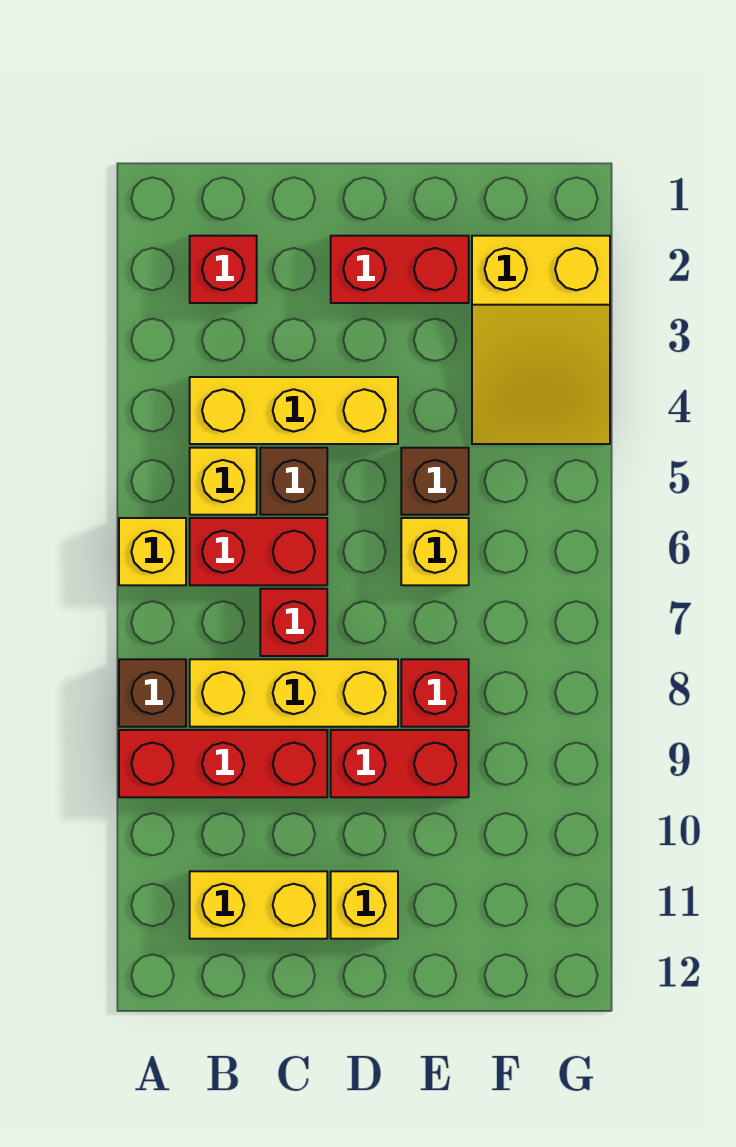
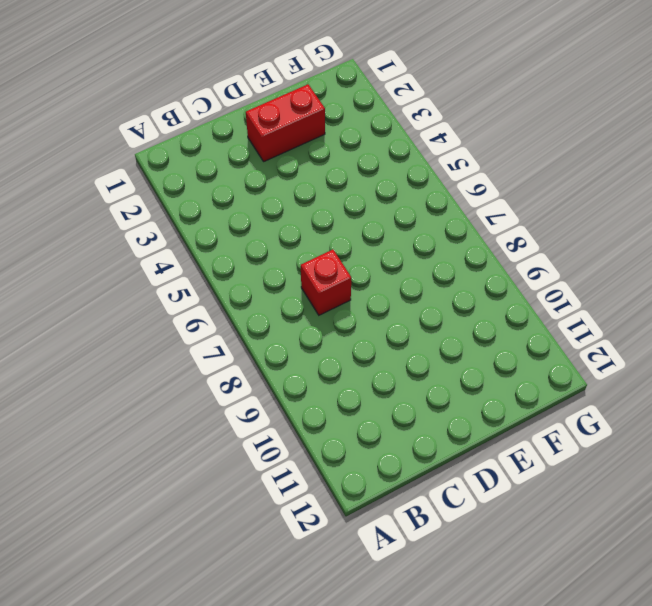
none -> yellow 1x1 brick [119,518,186,585]
none -> brown 1x1 brick [119,659,186,727]
none -> red 1x3 brick [119,730,327,797]

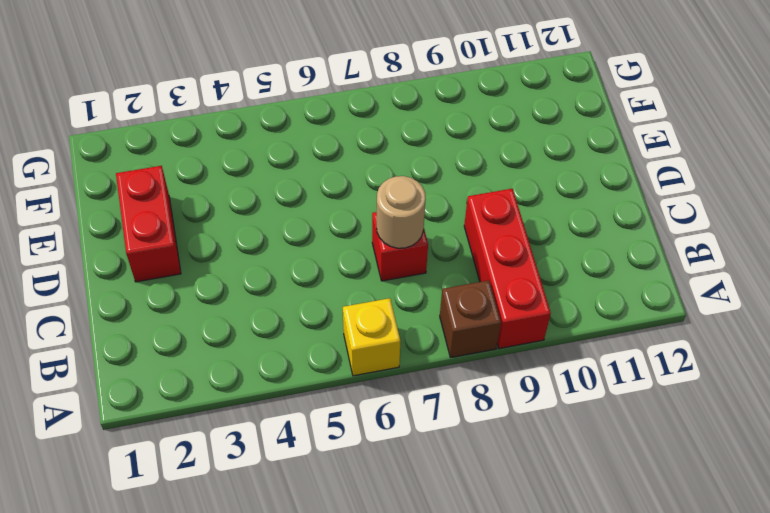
tan 1x1 round brick [377,176,426,248] -> none
none -> red 1x1 brick [190,236,257,303]
none -> yellow 1x3 brick [190,377,398,444]
none -> yellow 1x1 brick [190,448,257,515]

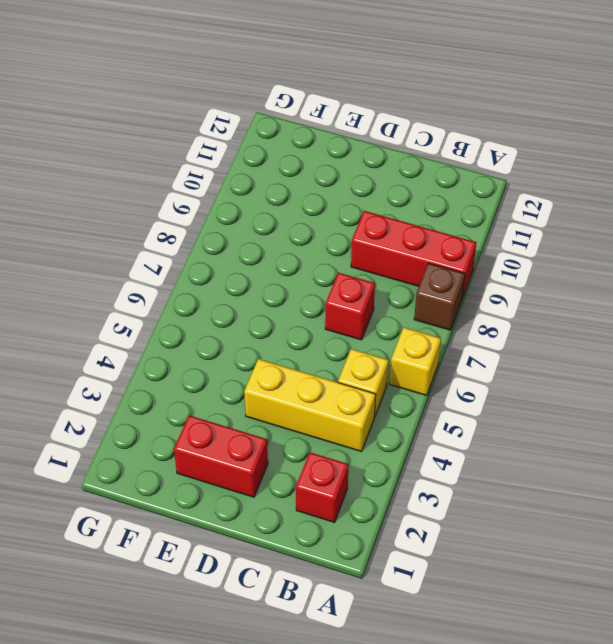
none -> red 1x2 brick [190,518,327,585]
none -> yellow 1x3 brick [190,659,398,727]
none -> yellow 1x2 brick [190,871,327,939]

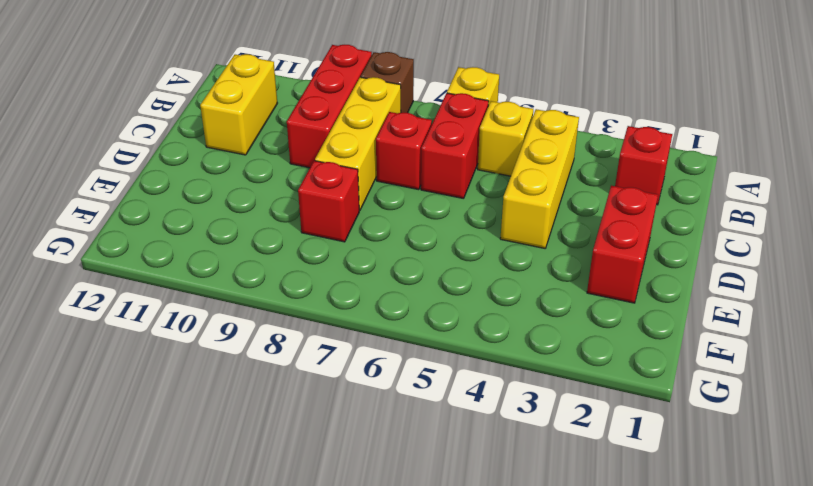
none -> brown 1x1 brick [260,448,327,515]
none -> red 1x2 brick [331,730,469,797]
none -> yellow 1x1 brick [331,871,398,939]

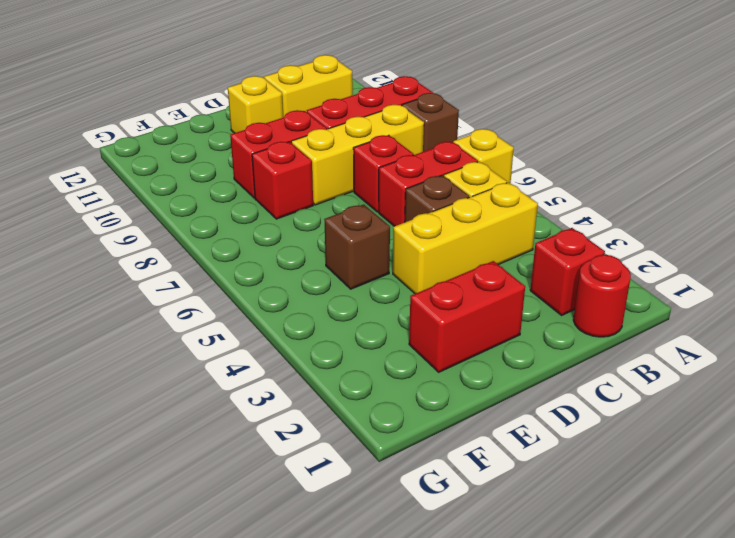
red 1x1 round brick [573,255,631,337] -> none
none -> yellow 1x1 brick [401,518,469,585]
none -> yellow 2x3 slope [472,236,610,444]

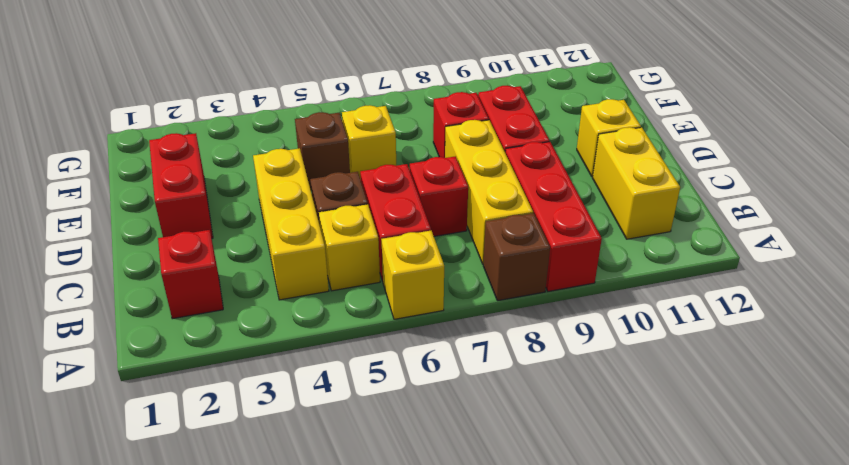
none -> yellow 2x3 slope [472,236,610,444]

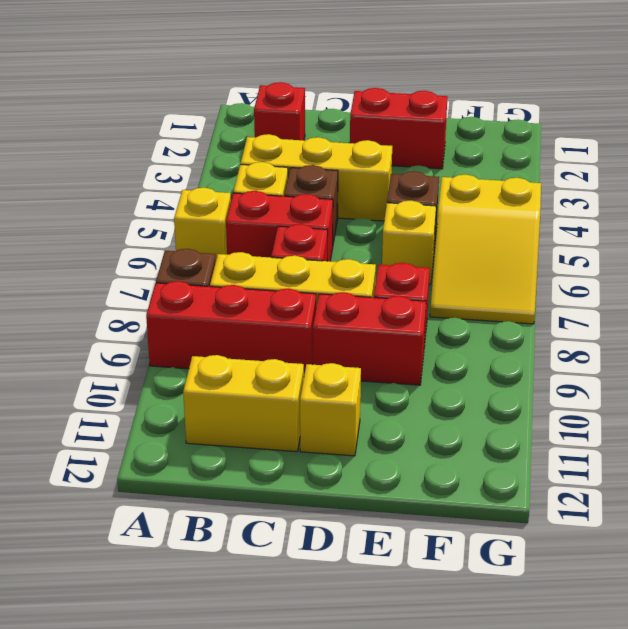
yellow 2x3 slope [430,174,541,324] -> yellow 2x3 slope moved to [472,236,610,444]

